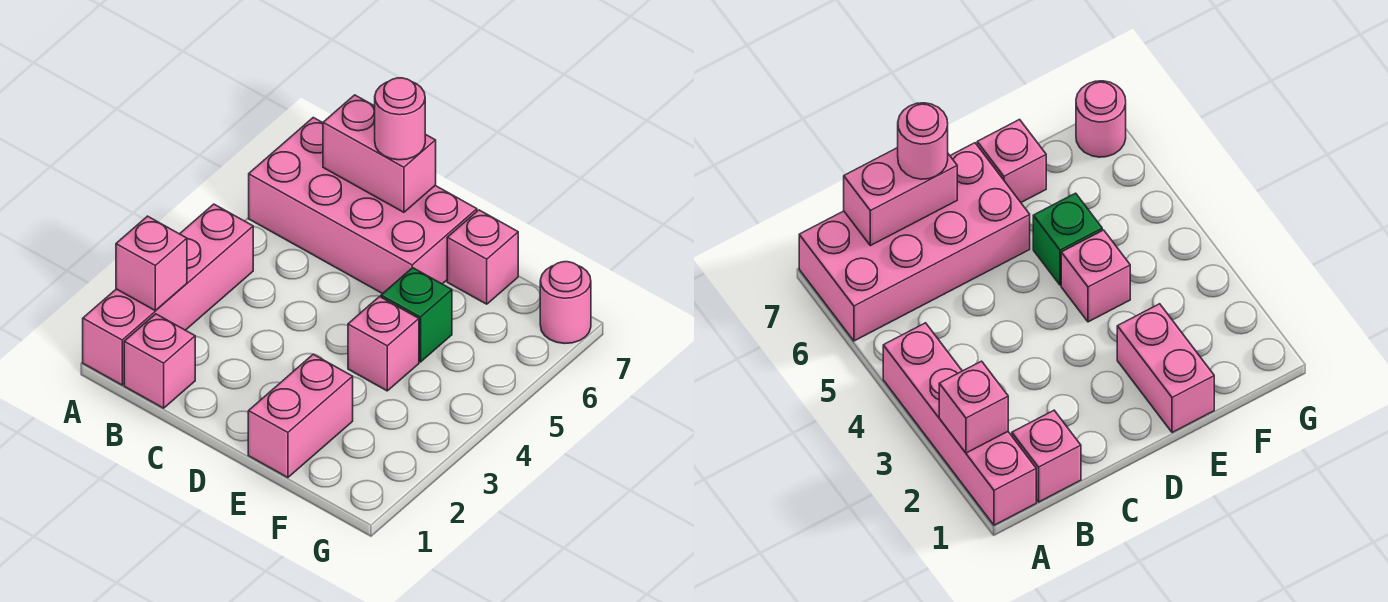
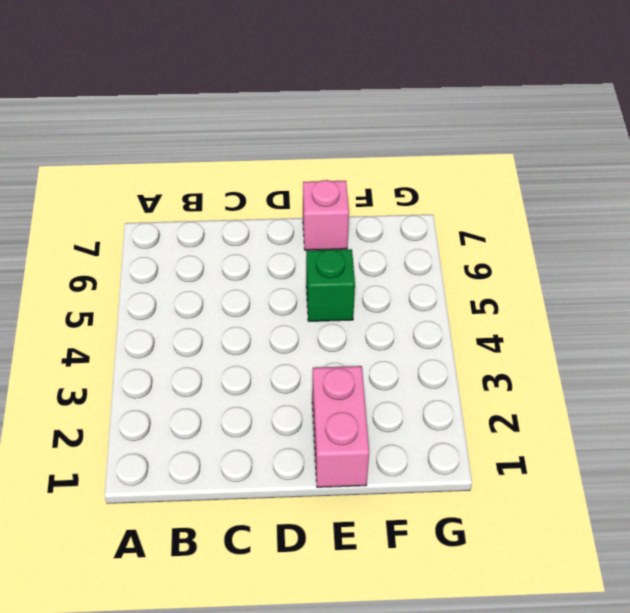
none -> pink 1x4 brick [83,204,253,385]
none -> pink 2x4 brick [249,118,477,294]

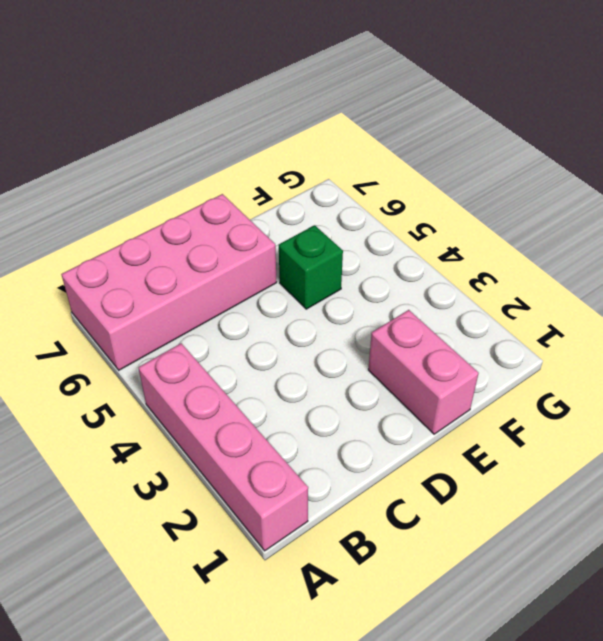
none -> pink 1x1 brick [124,314,195,408]
none -> pink 1x1 brick [348,296,419,391]

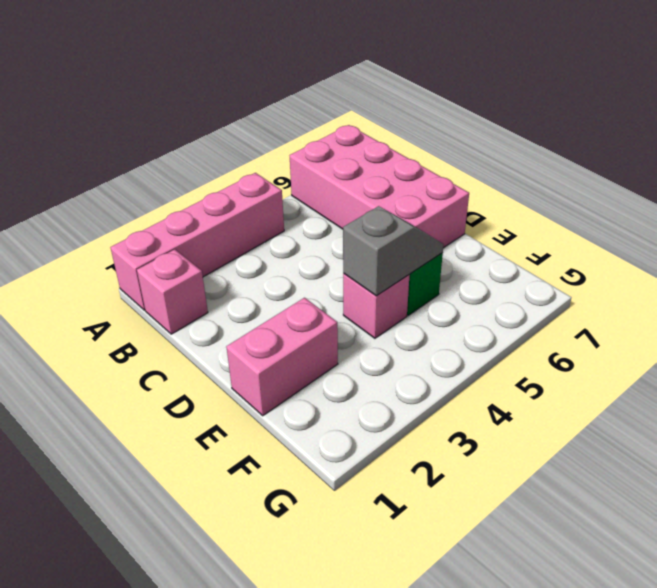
grey 1x2 slope [343,206,444,296] -> none
none -> pink 1x1 brick [447,210,518,304]
none -> pink 1x1 round brick [540,262,591,344]

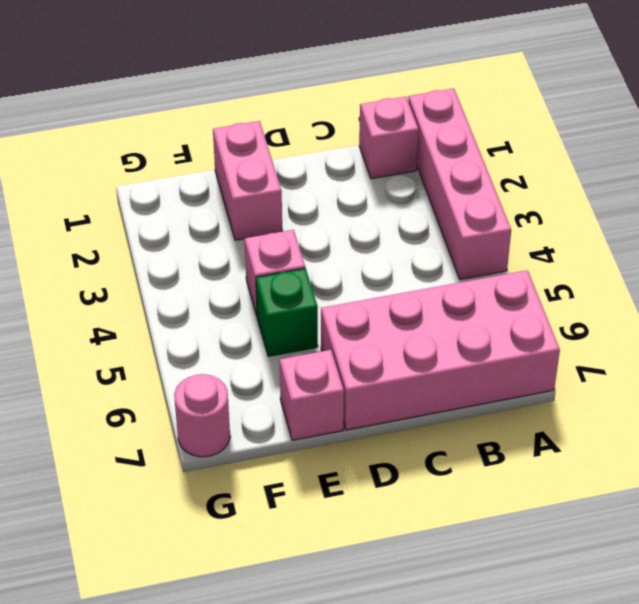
none -> pink 1x1 brick [116,216,187,310]
none -> pink 1x2 brick [323,95,436,212]

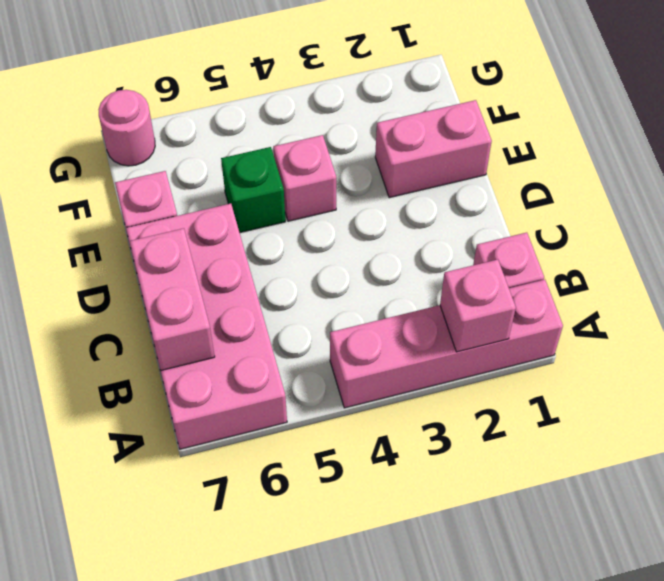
none -> pink 1x1 round brick [374,78,425,160]

